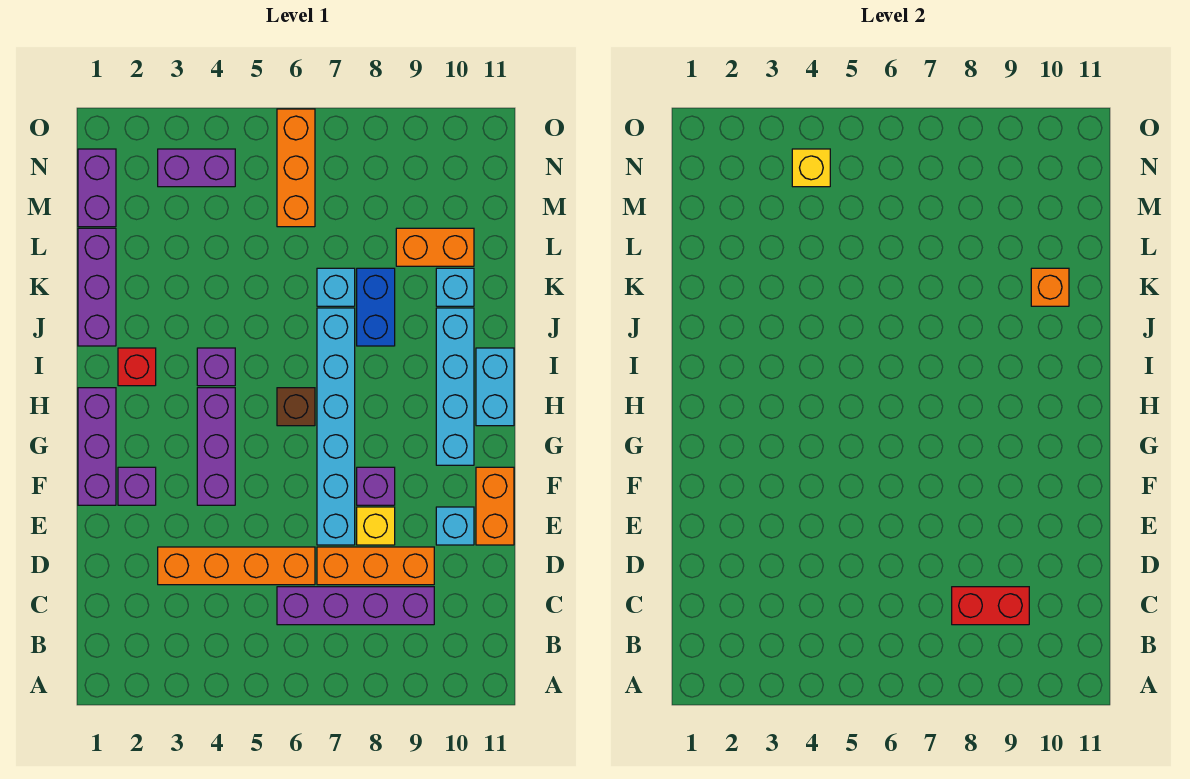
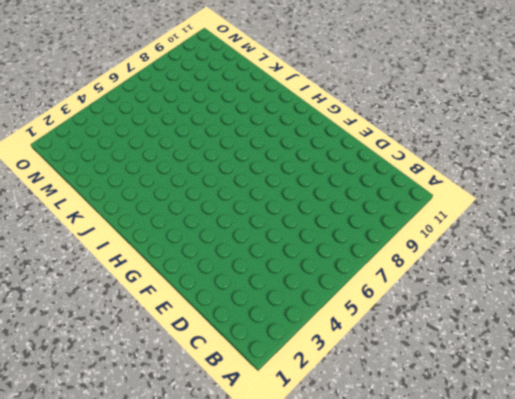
none -> purple 1x4 brick [277,587,434,625]
none -> orange 1x4 brick [158,547,315,585]
none -> orange 1x3 brick [317,547,434,585]

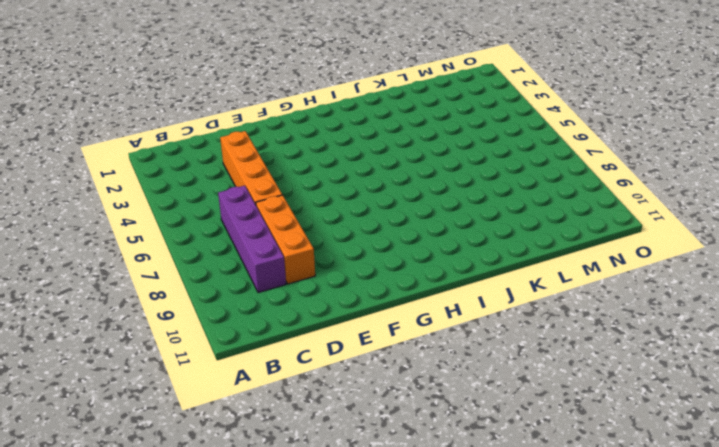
none -> cyan 1x6 brick [317,308,355,545]
none -> yellow 1x1 brick [357,507,395,545]
none -> cyan 1x1 brick [436,507,474,545]

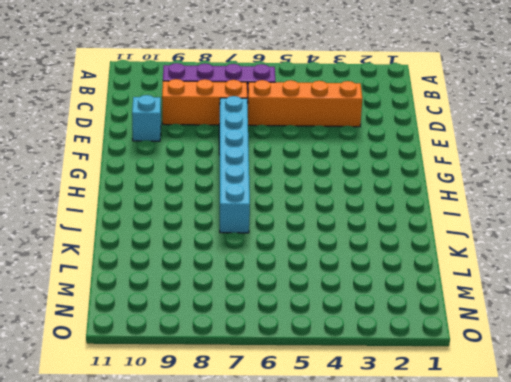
none -> yellow 1x1 brick [357,507,395,545]
none -> orange 1x2 brick [476,467,514,545]
none -> purple 1x3 brick [78,388,116,505]

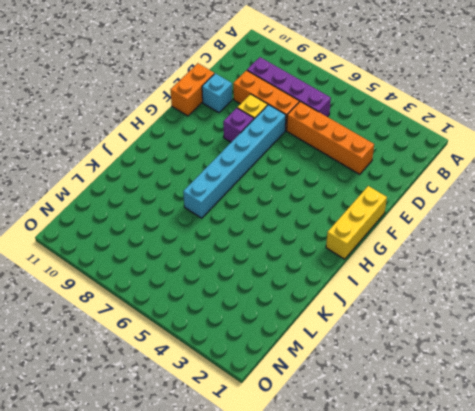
yellow 1x3 brick [326,186,387,259] -> purple 1x3 brick [78,388,116,505]
none -> purple 1x1 brick [118,467,156,505]
none -> purple 1x3 brick [197,388,235,505]
none -> cyan 1x4 brick [436,308,474,465]

